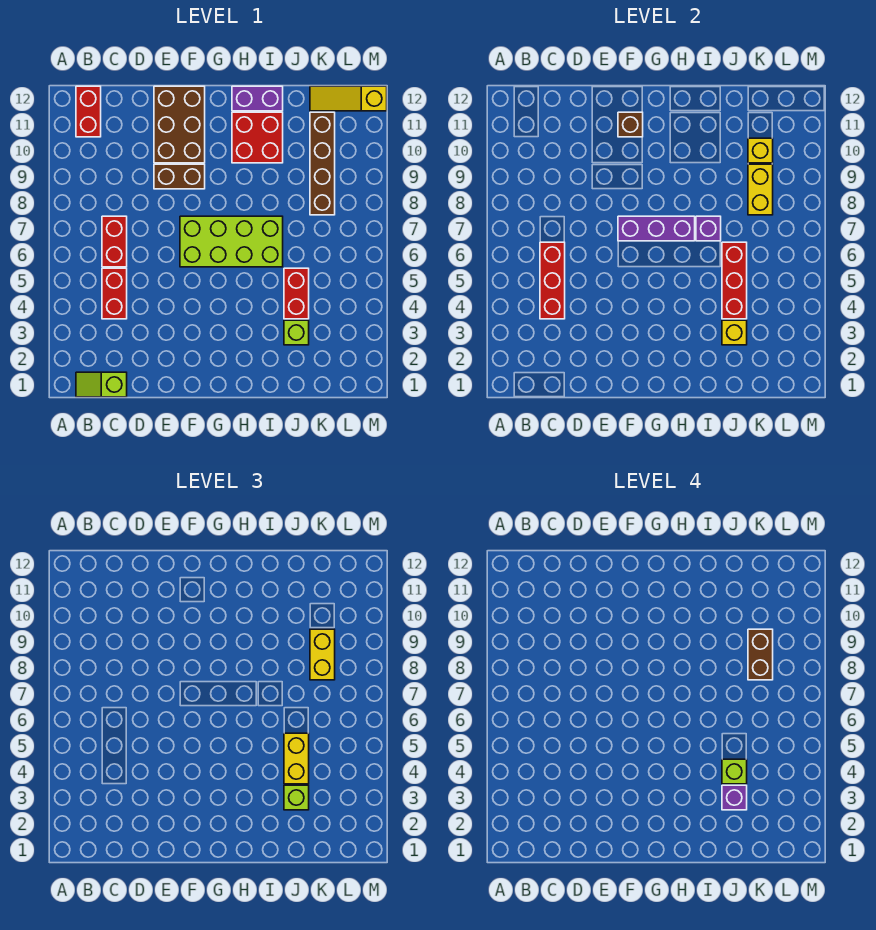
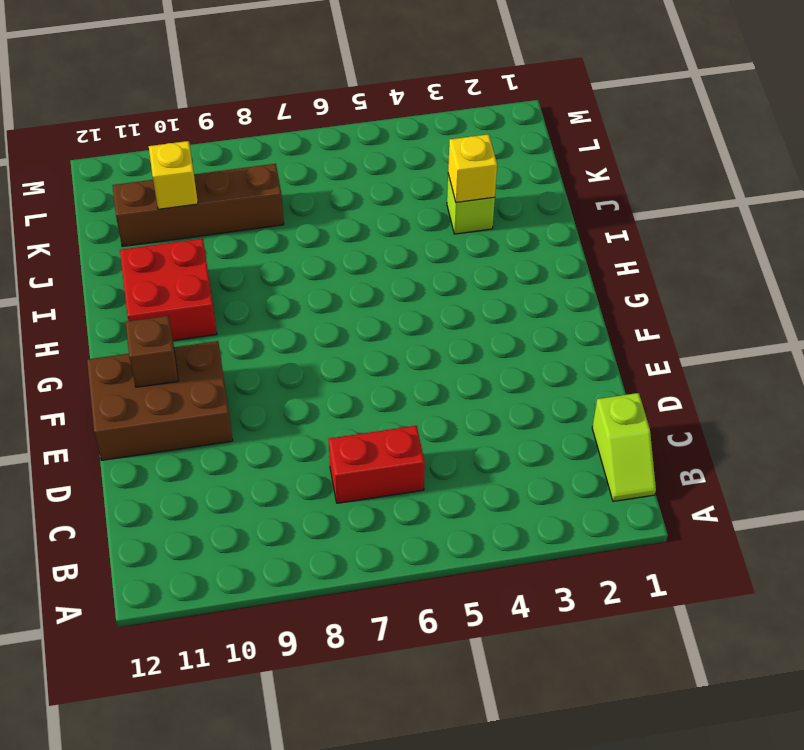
none -> red 1x2 brick [76,86,101,137]
none -> red 1x2 brick [102,268,127,319]
none -> brown 1x2 brick [154,164,205,189]

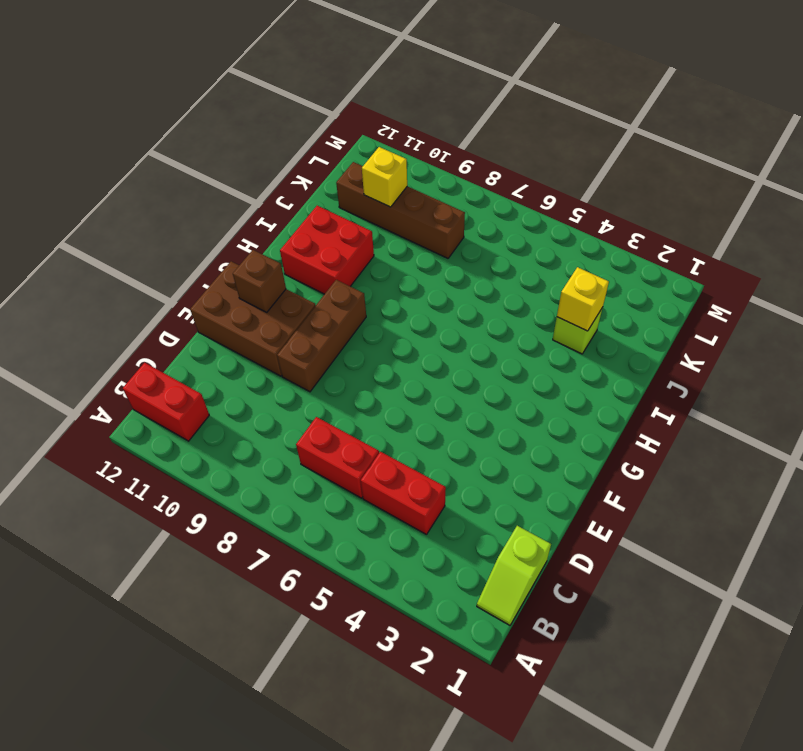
brown 1x3 brick [277,280,366,392] -> brown 1x2 brick [154,164,205,189]
none -> lime 2x4 brick [180,216,283,267]
none -> purple 1x2 brick [232,86,283,111]
none -> red 1x2 brick [284,268,309,319]

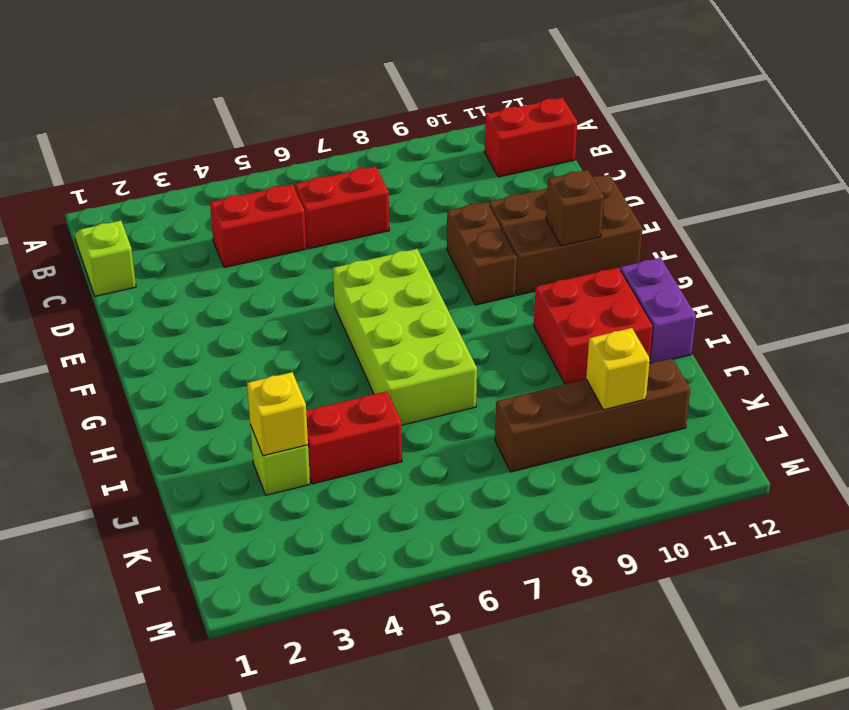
none -> yellow 1x3 slope [310,86,387,111]
none -> red 1x3 brick [540,242,565,319]
none -> purple 1x3 brick [618,216,695,241]

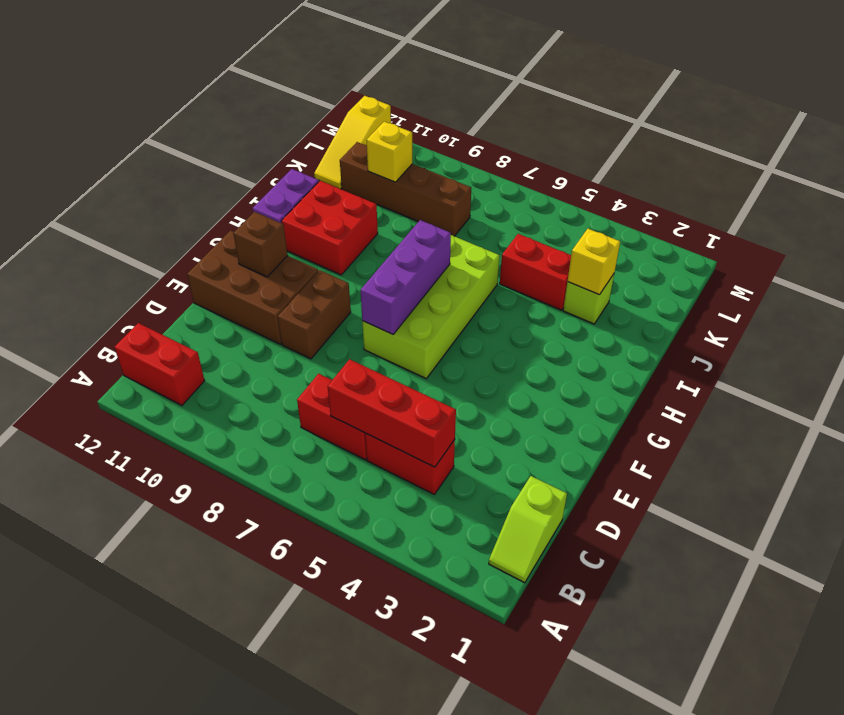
none -> purple 1x1 brick [696,216,721,241]
none -> red 1x3 brick [722,242,747,319]
none -> yellow 1x2 brick [748,164,773,215]

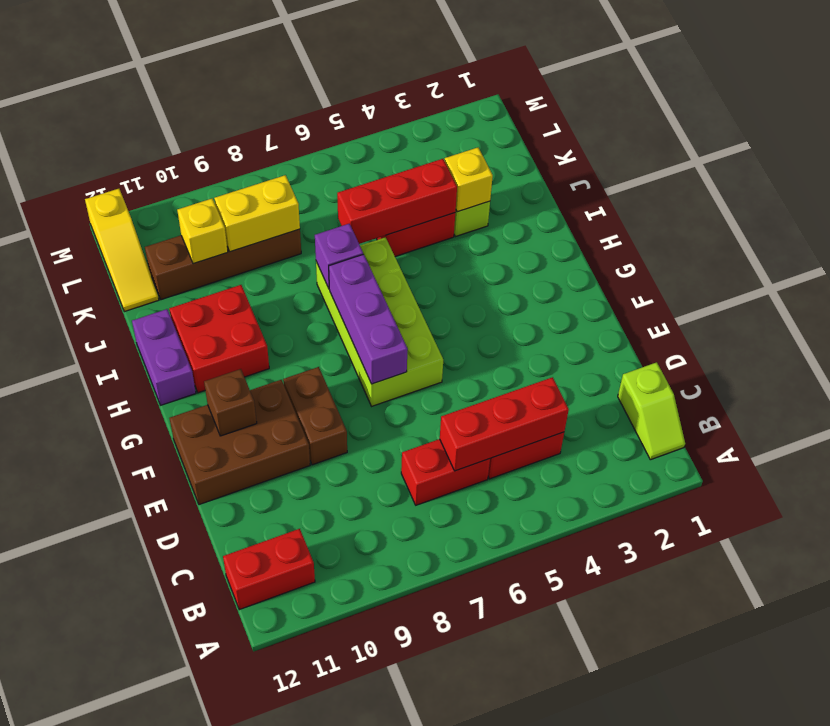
none -> lime 1x1 brick [284,785,309,810]
none -> yellow 1x2 brick [284,733,309,784]
none -> yellow 1x2 brick [310,629,335,680]

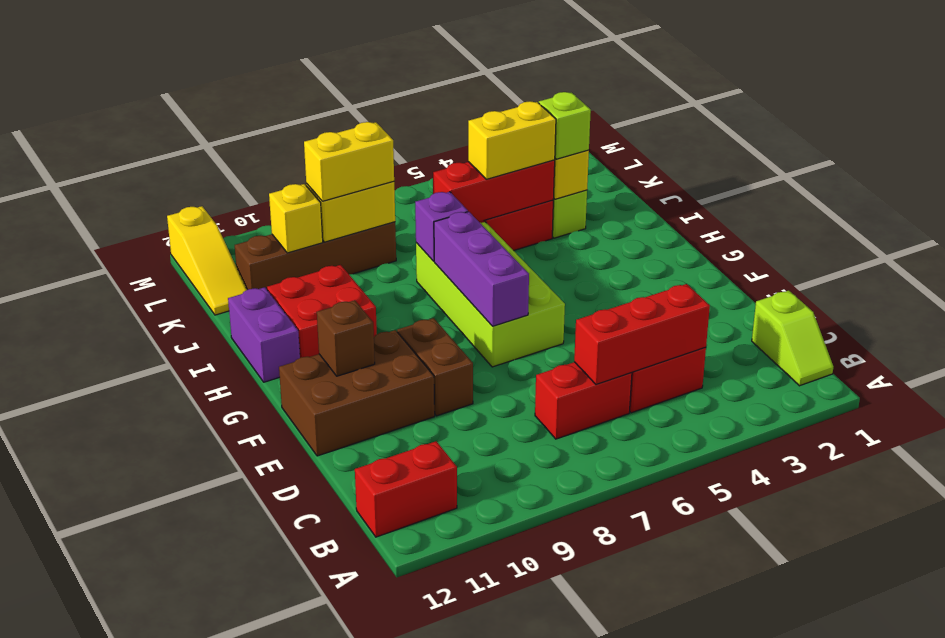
none -> purple 1x1 brick [722,785,747,810]
none -> lime 1x1 brick [722,759,747,784]
none -> brown 1x2 brick [748,629,773,680]

